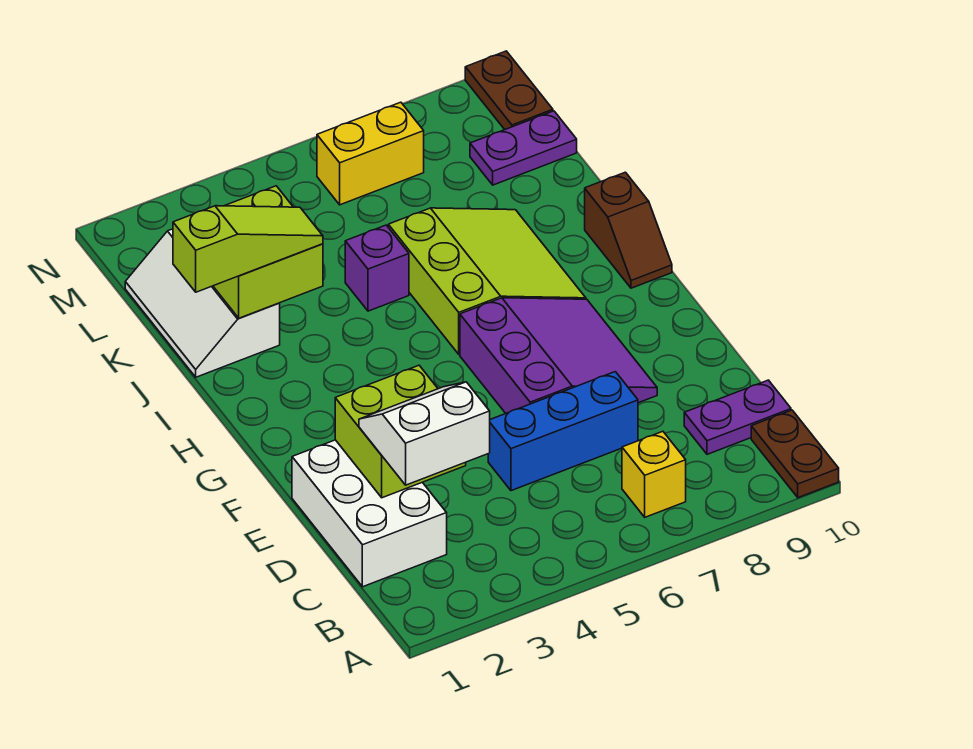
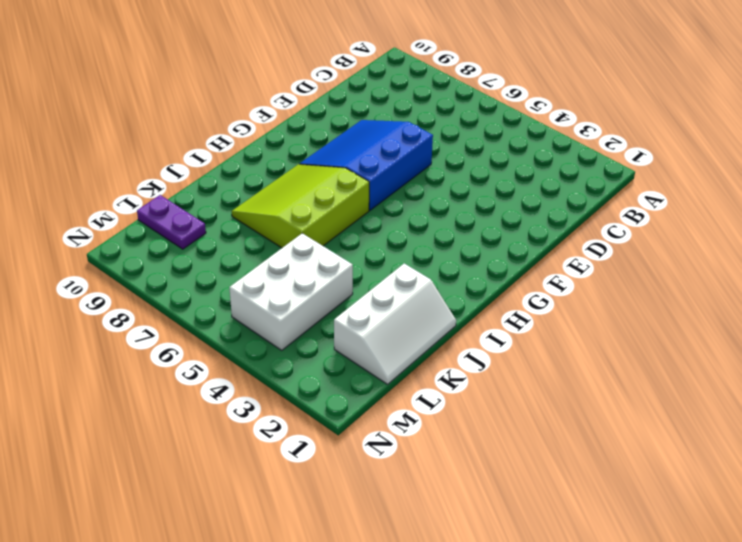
blue 3x3 slope [300,120,433,210] -> purple 3x3 slope [460,298,657,413]
white 2x3 brick [229,233,353,350] -> white 2x3 brick moved to [292,440,447,587]
none -> brown 1x2 plate [751,410,839,498]
none -> yellow 1x1 brick [622,431,686,517]
none -> purple 1x2 plate [684,380,791,454]

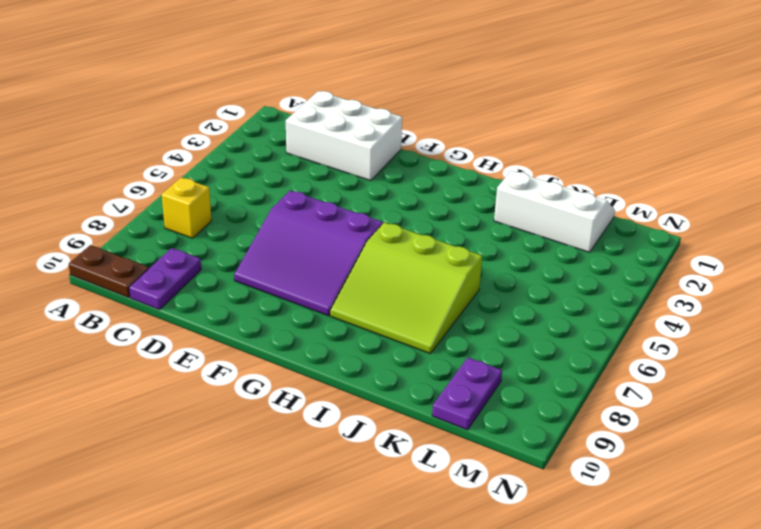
none -> blue 1x3 brick [488,372,638,491]
none -> brown 1x2 slope [585,172,672,288]
none -> purple 1x1 brick [345,225,409,311]

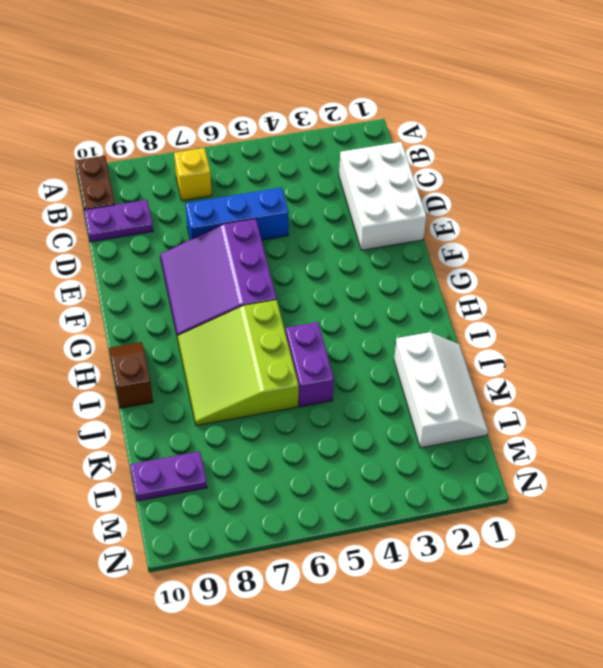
purple 1x2 brick [286,322,334,407] -> purple 1x1 brick [345,225,409,311]
none -> yellow 1x2 brick [317,102,424,205]
none -> brown 1x2 plate [465,51,553,130]
none -> lime 2x2 brick [335,365,466,498]

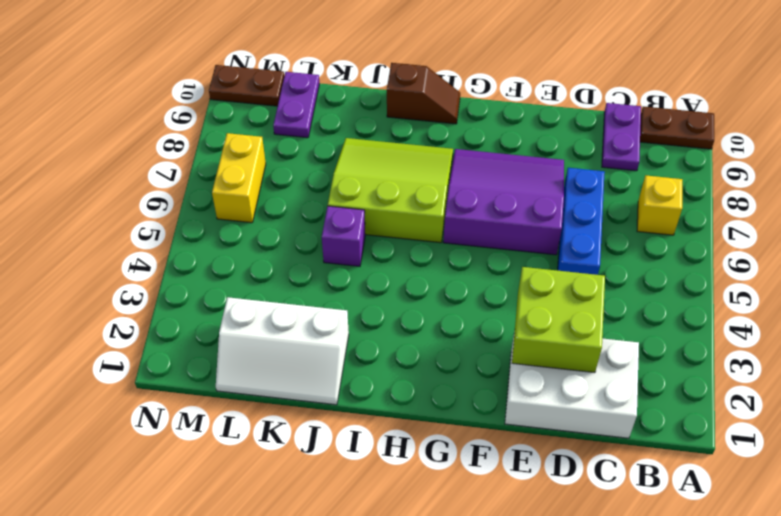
none -> lime 2x2 brick [213,186,323,318]
none -> white 2x2 slope [359,382,490,485]
none -> lime 1x3 slope [173,206,323,292]

